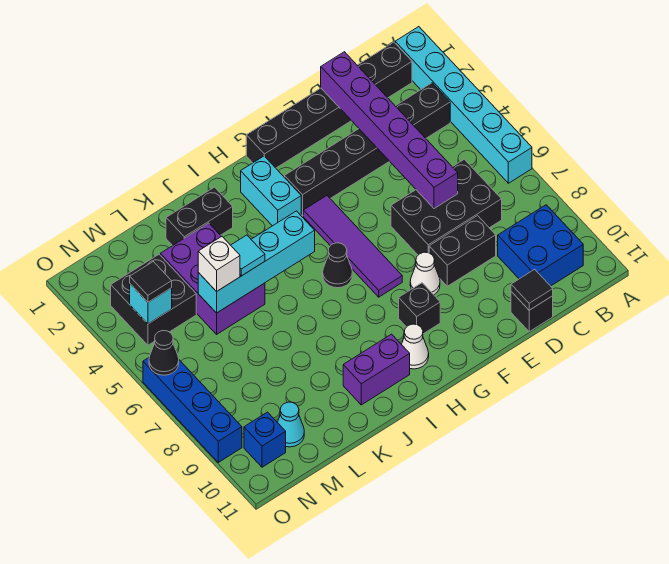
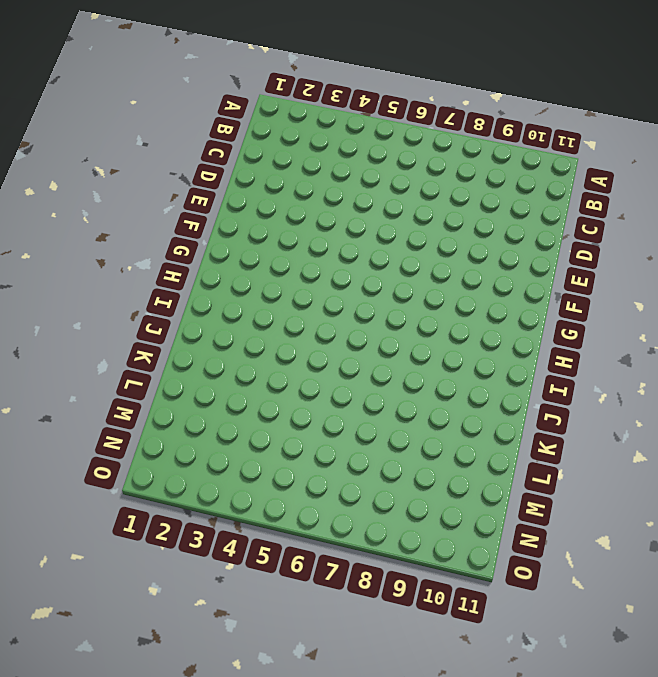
none -> cyan 1x6 brick [395,27,532,183]
none -> black 1x6 brick [246,42,412,168]
none -> black 1x6 brick [284,83,450,216]

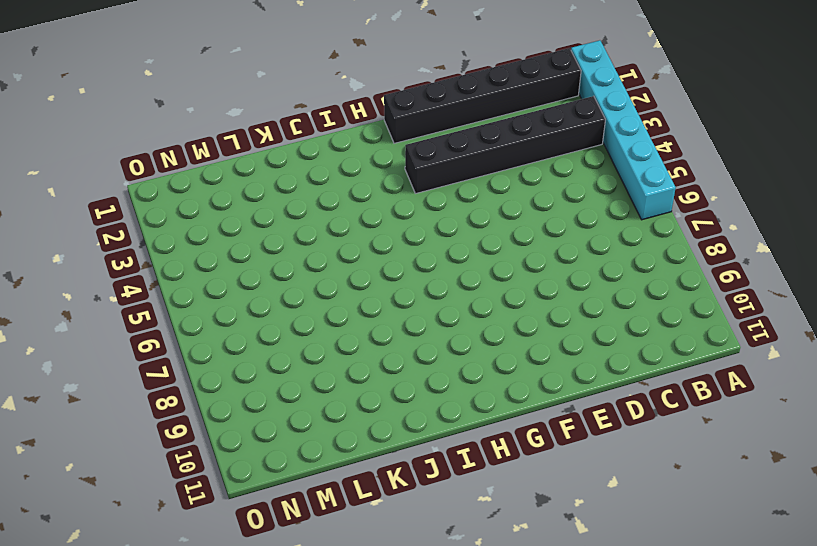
none -> blue 2x2 brick [498,205,583,286]
none -> black 2x3 brick [391,159,502,255]
none -> black 1x2 brick [429,216,496,286]

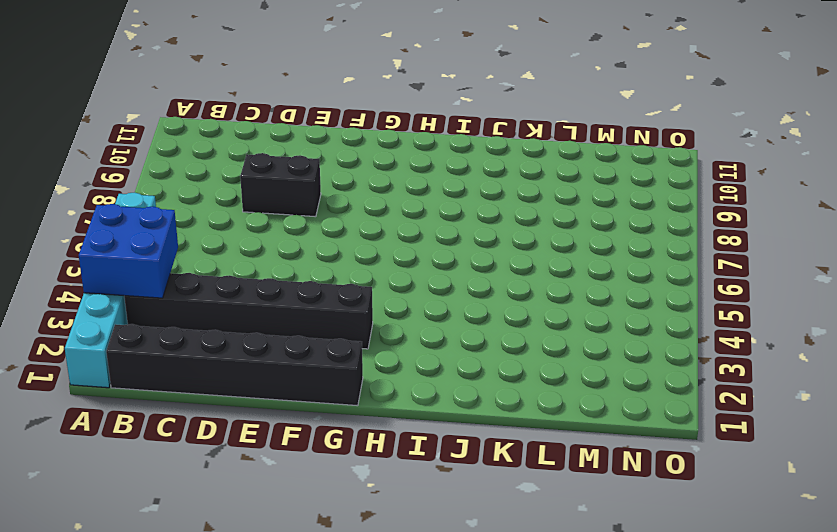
blue 2x2 brick [79,204,178,298] -> blue 2x2 brick moved to [498,205,583,286]
none -> black 2x3 brick [391,159,502,255]
none -> black 1x1 brick [511,292,553,332]
none -> white 1x1 cone [410,252,440,295]

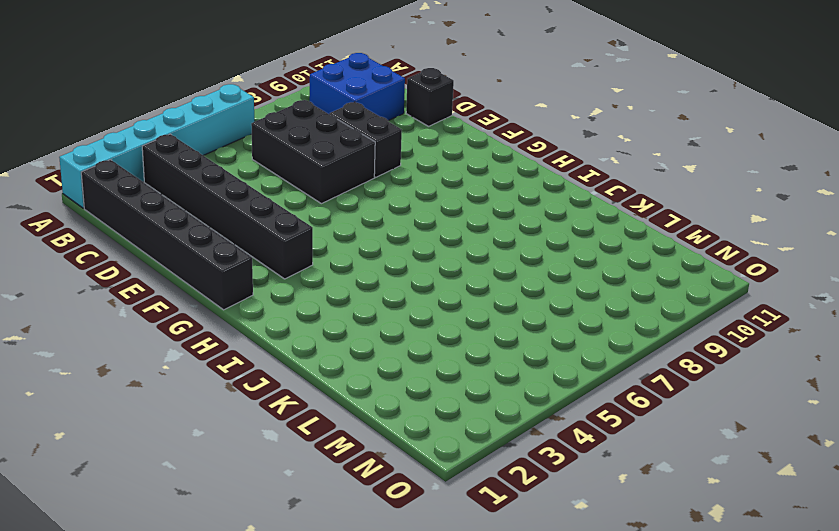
none -> white 1x1 cone [410,252,440,295]
none -> purple 1x4 tile [303,196,402,297]
none -> black 1x1 brick [399,283,440,334]

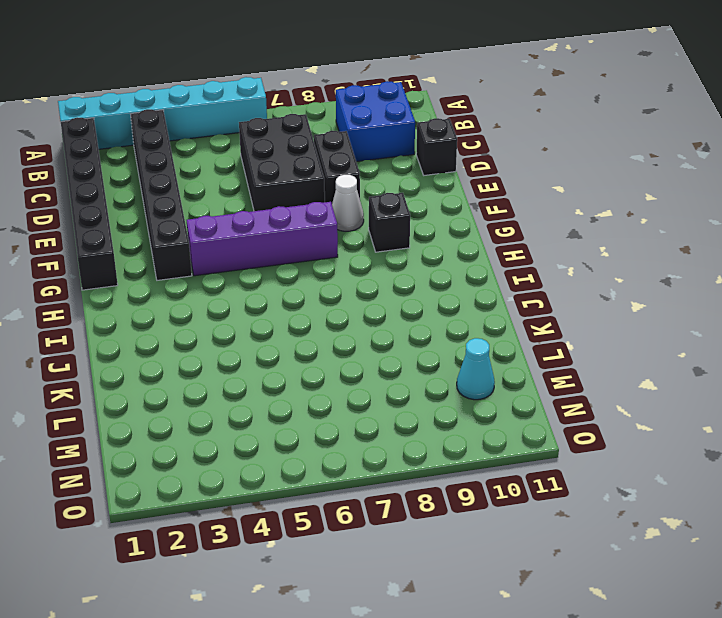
purple 1x4 brick [187,202,338,276] -> purple 1x4 tile [303,196,402,297]
none -> cyan 1x2 brick [241,156,301,226]
none -> black 1x1 cone [323,243,352,288]
none -> white 1x1 cone [401,324,429,369]

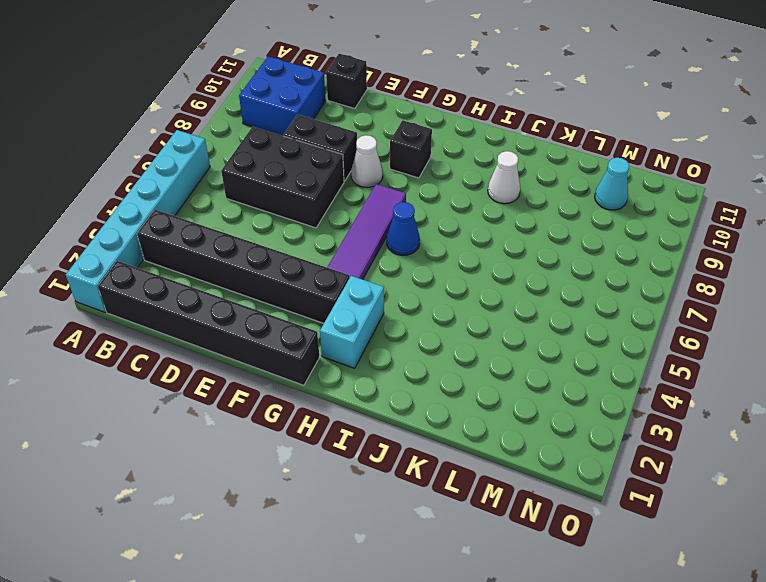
blue 1x1 cone [387,202,420,255] -> black 1x1 cone [323,243,352,288]
white 1x1 cone [488,151,520,204] -> white 1x1 cone moved to [401,324,429,369]
none -> purple 1x2 brick [343,334,410,405]
none -> black 1x2 brick [166,187,233,246]
none -> purple 2x3 brick [160,223,265,334]

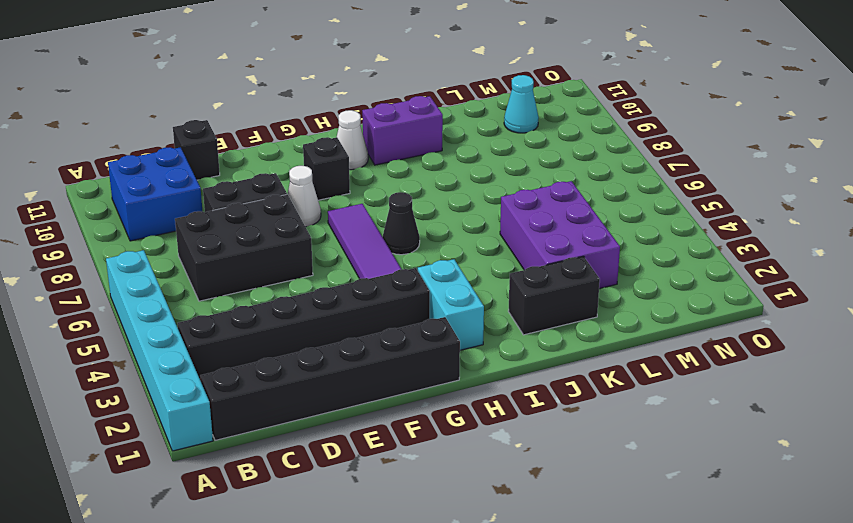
none -> black 2x2 brick [111,254,196,345]
none -> blue 1x1 brick [244,412,286,467]
none -> blue 1x4 brick [143,358,242,462]

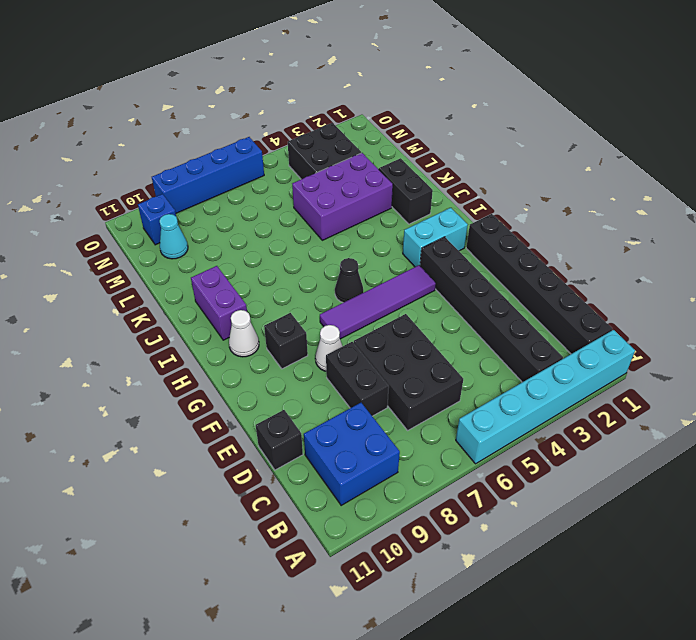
none -> purple 1x6 brick [321,52,458,209]
none -> black 1x1 tile [511,269,553,310]
none -> cyan 1x4 brick [198,211,315,313]

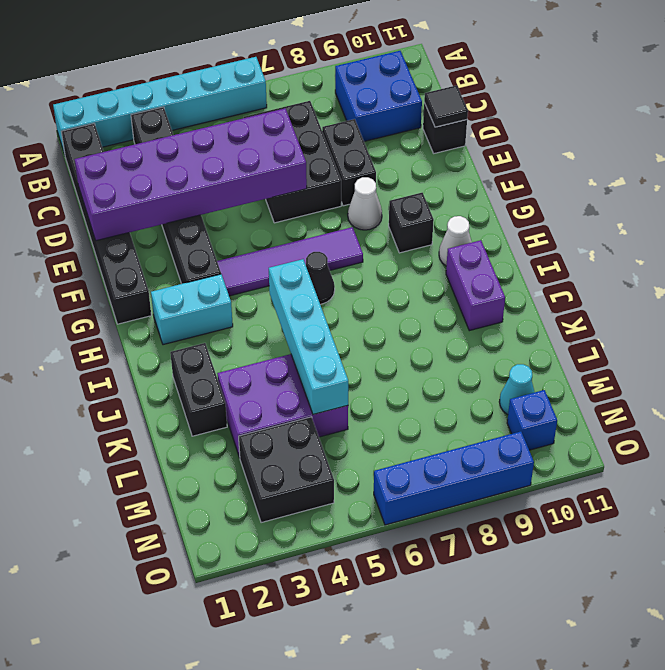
purple 2x6 brick [74,108,307,241] -> purple 1x6 brick [321,52,458,209]
none -> cyan 1x1 brick [130,284,172,324]
none -> black 1x1 cone [149,331,179,375]
none -> cyan 1x1 tile [231,235,265,276]

